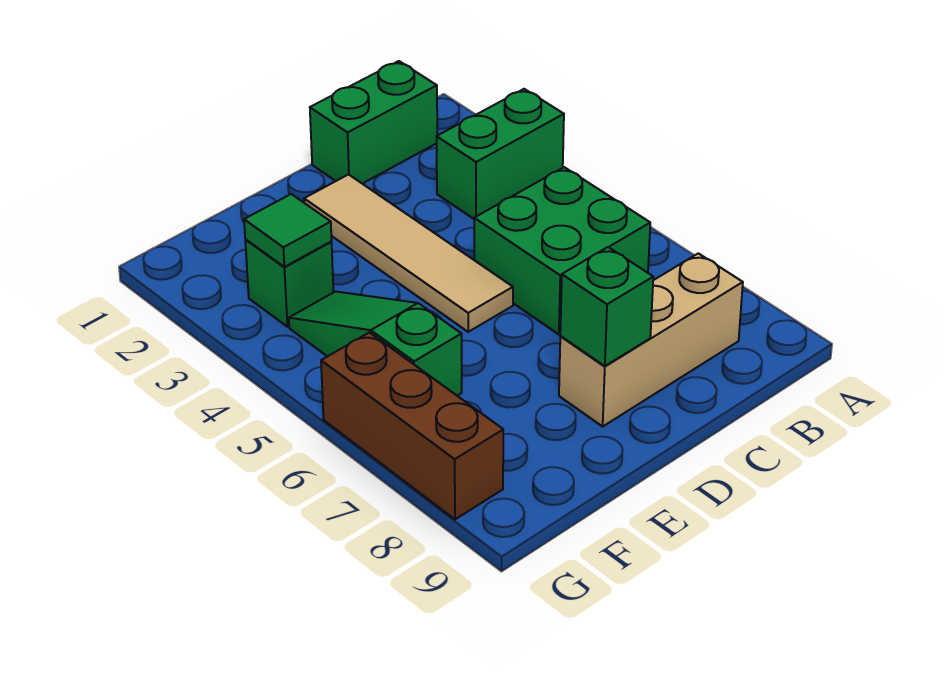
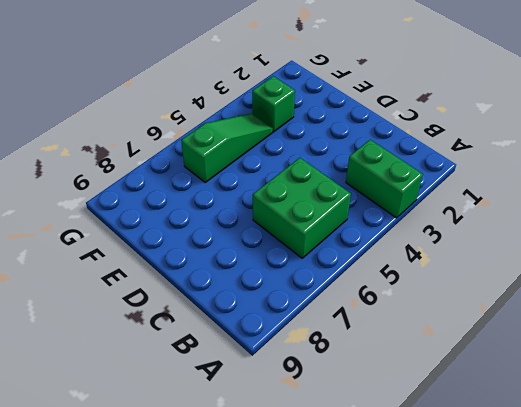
none -> green 1x2 brick [310,61,437,184]
none -> tan 1x3 brick [559,253,743,426]

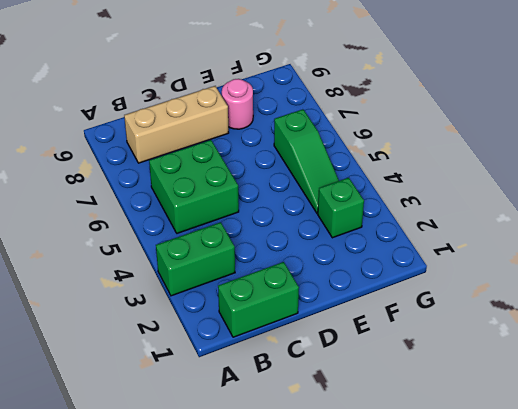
pink 1x1 round brick [222,79,253,129] -> none
none -> tan 1x4 tile [304,175,513,332]
none -> brown 1x3 brick [321,333,503,519]

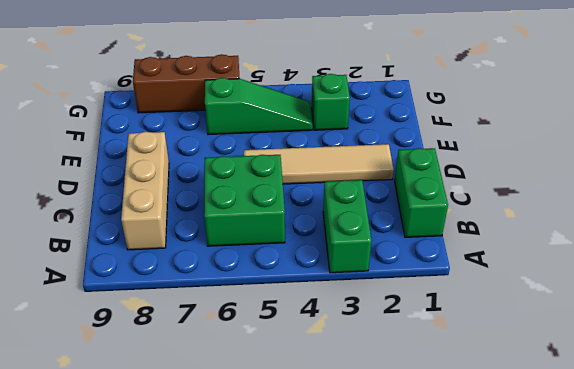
none -> green 1x1 brick [560,247,653,366]
none -> green 1x1 tile [244,194,332,267]

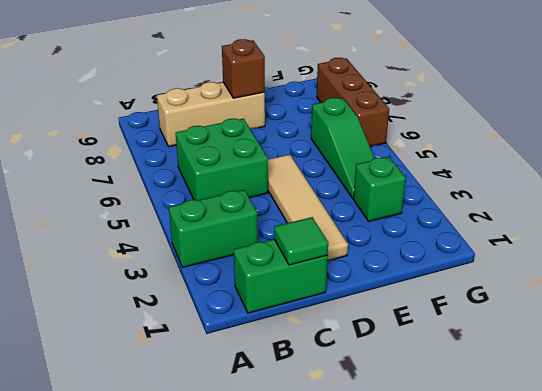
green 1x1 tile [274,217,328,265] -> green 1x1 tile moved to [244,194,332,267]
brown 1x1 brick [222,39,265,98] -> green 1x1 brick [560,247,653,366]

